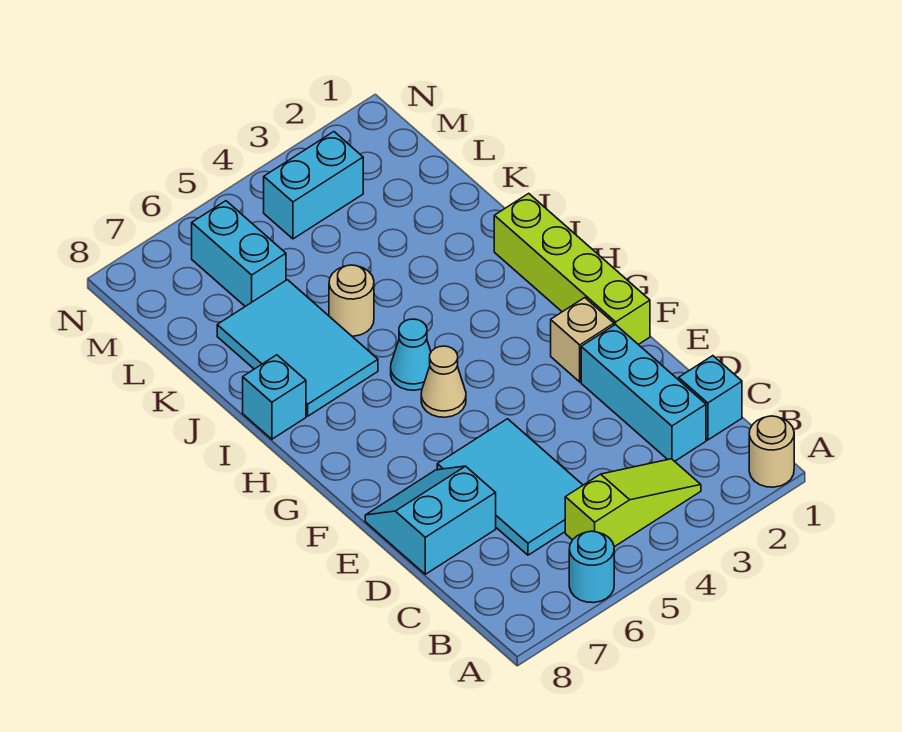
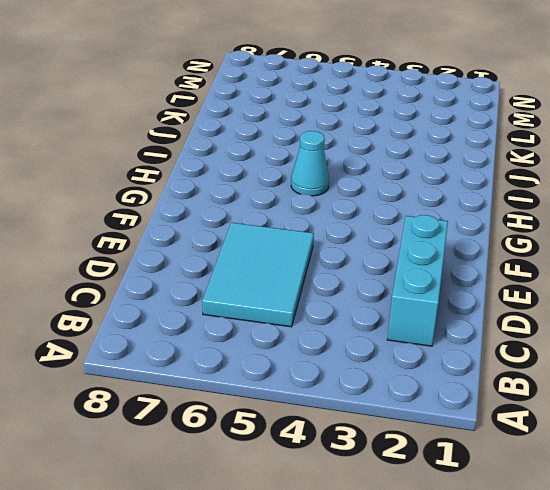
none -> tan 1x1 round brick [749,416,794,487]
none -> cyan 1x1 round brick [569,531,614,603]
none -> lime 1x3 slope [565,459,701,547]

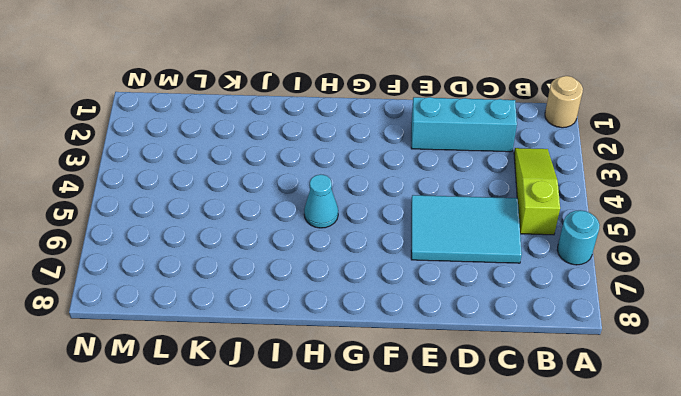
none -> cyan 1x1 brick [679,356,742,440]
none -> cyan 2x2 slope [365,466,496,574]
none -> lime 1x4 brick [494,193,650,345]

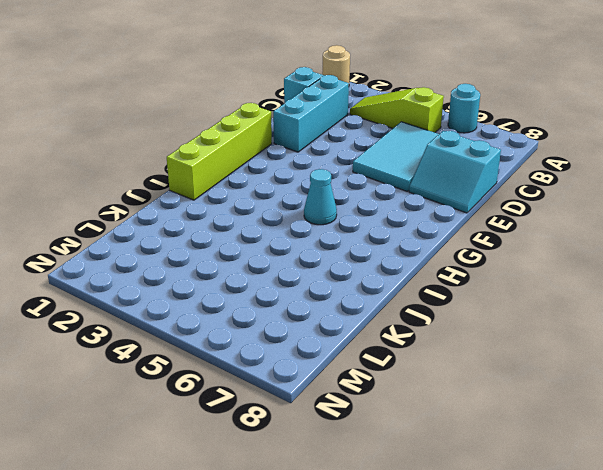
none -> tan 1x1 brick [551,298,614,382]
none -> tan 1x1 cone [421,346,466,417]
none -> cyan 2x3 tile [217,280,378,416]

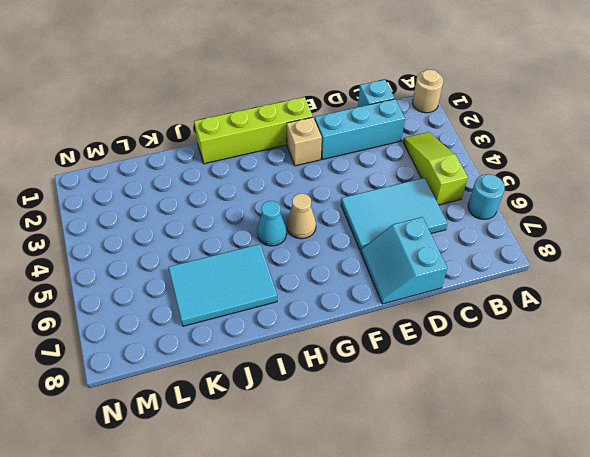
none -> cyan 1x1 brick [243,355,306,439]
none -> tan 1x1 round brick [329,265,374,336]
none -> cyan 1x2 brick [192,201,286,306]

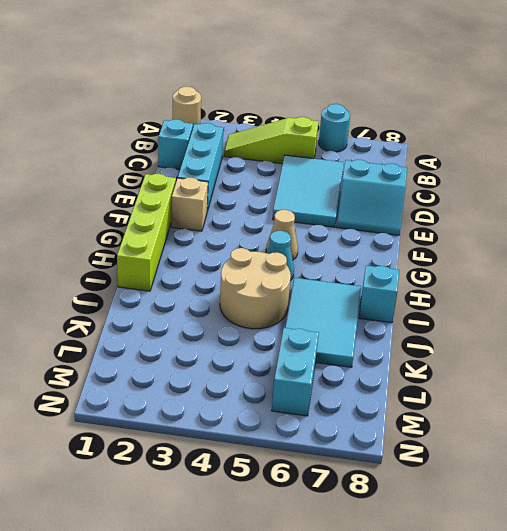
tan 2x2 round brick [220,248,291,329] -> tan 1x1 round brick [329,265,374,336]
none -> cyan 1x2 brick [264,132,363,239]

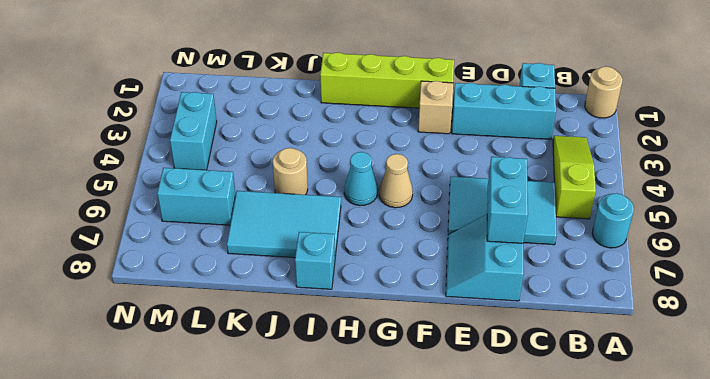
cyan 1x2 brick [487,157,528,243] -> none

